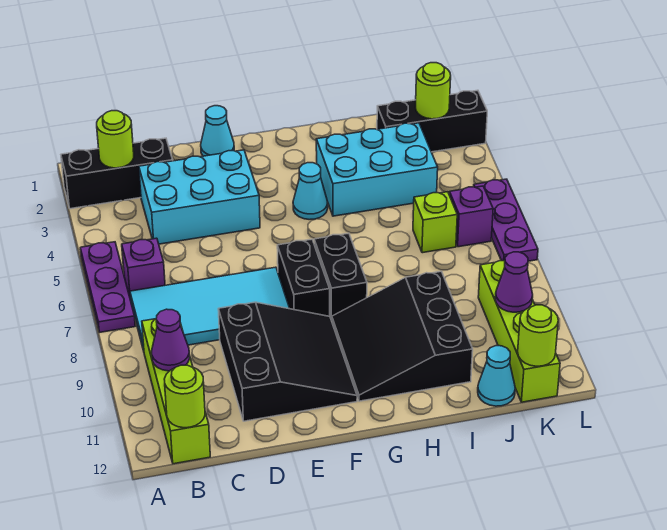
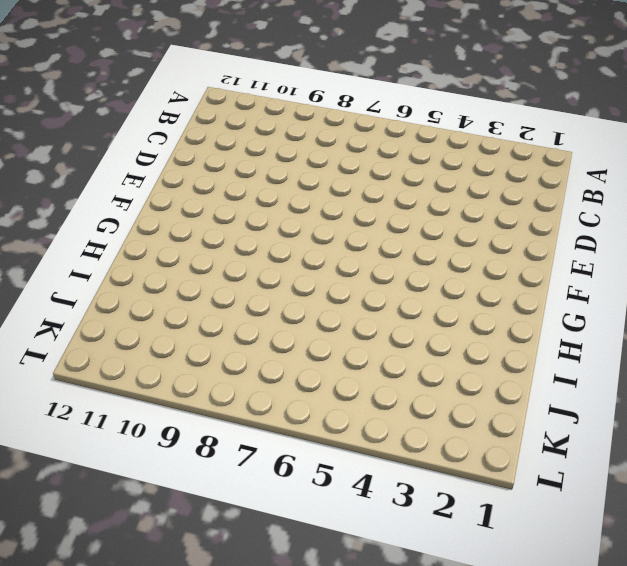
none -> black 1x3 brick [61,138,173,209]
none -> purple 1x3 plate [80,242,135,332]
none -> purple 1x1 brick [122,238,165,300]

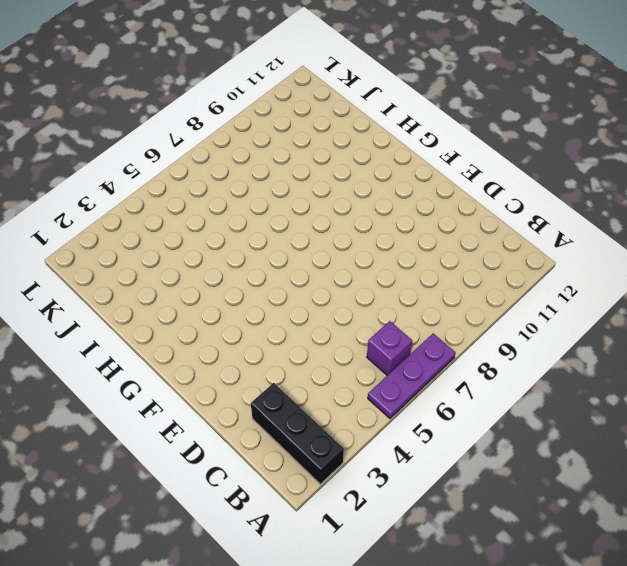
none -> cyan 2x4 tile [130,267,290,351]
none -> lime 1x4 brick [142,319,210,464]
none -> cyan 2x3 brick [139,150,260,244]

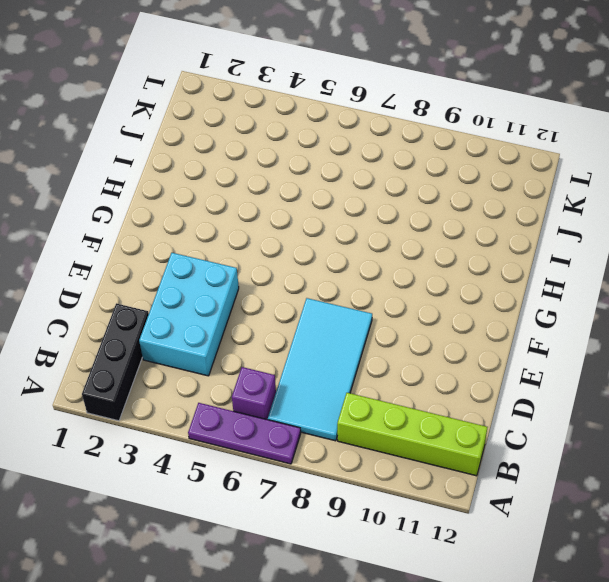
none -> black 3x3 slope [218,302,357,421]
none -> cyan 1x1 cone [201,106,234,156]
none -> black 1x2 brick [277,239,330,316]

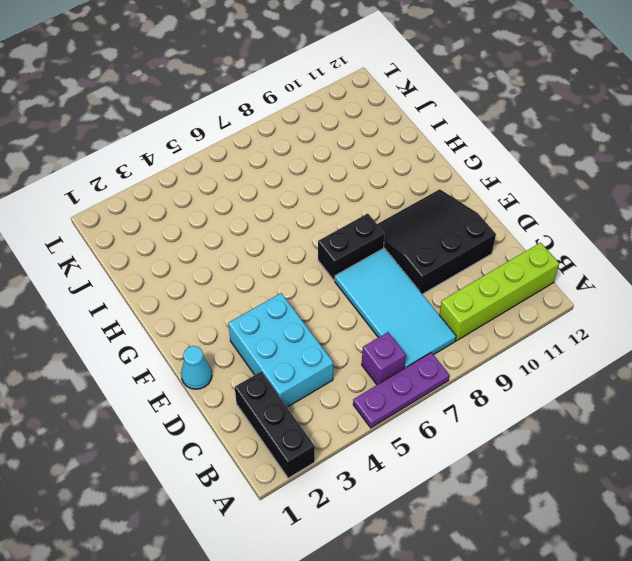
none -> cyan 1x1 cone [293,163,328,220]
none -> black 1x2 brick [314,233,367,321]
none -> black 3x3 slope [332,271,473,401]

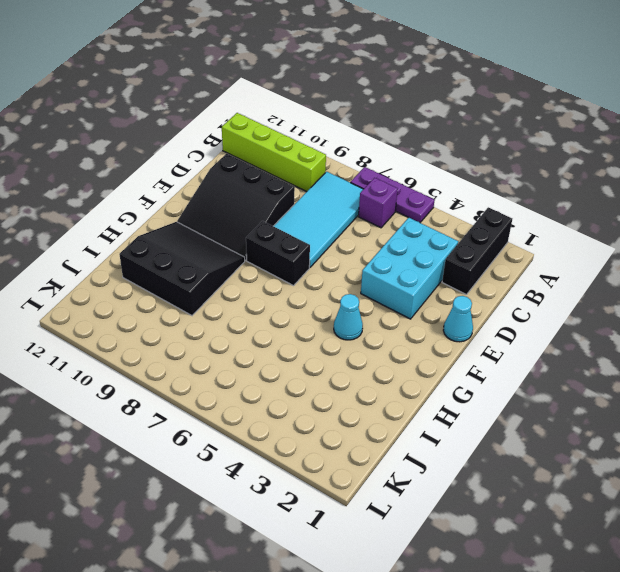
none -> black 1x2 brick [314,233,367,321]
none -> cyan 2x3 brick [316,123,438,216]
none -> black 1x3 brick [377,90,487,152]

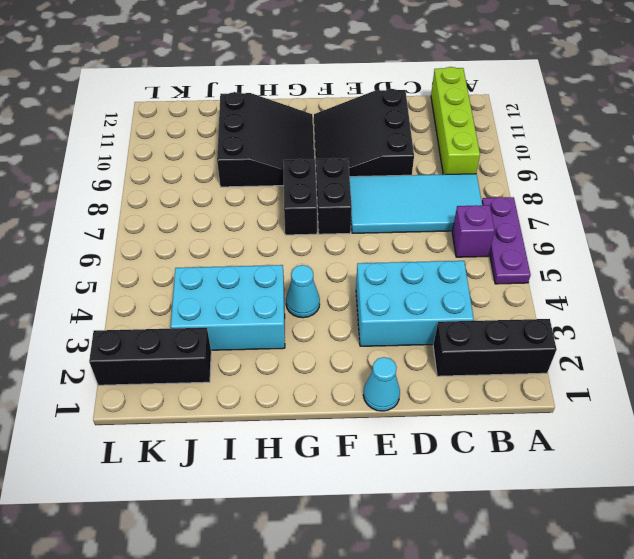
none -> lime 1x1 brick [413,192,457,253]
none -> cyan 1x1 cone [478,346,515,406]
none -> purple 1x1 brick [449,186,493,247]

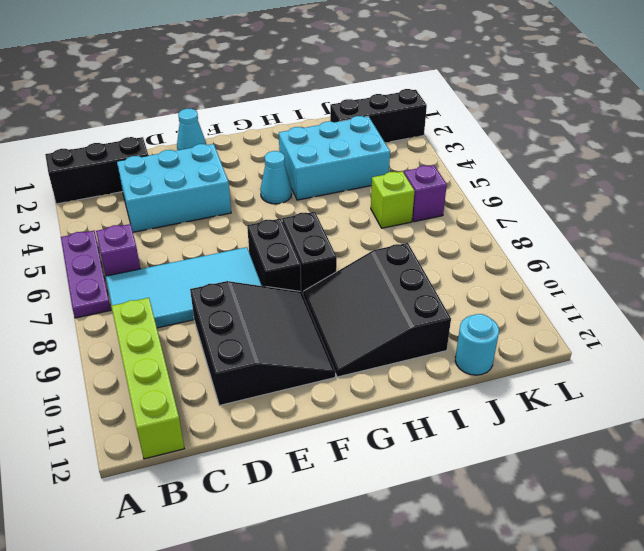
cyan 1x1 round brick [455,314,499,375] -> cyan 1x1 cone [478,346,515,406]
none -> lime 1x4 brick [478,261,560,402]
none -> purple 1x3 plate [474,179,538,261]
none -> lime 1x1 round brick [97,111,134,168]

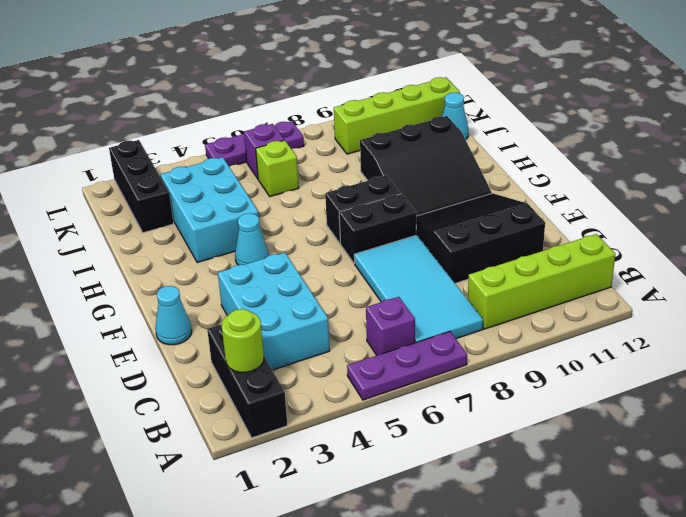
none -> purple 1x1 cone [152,309,190,371]
none -> lime 1x1 round brick [164,365,205,428]
none -> lime 1x1 round brick [416,63,451,119]

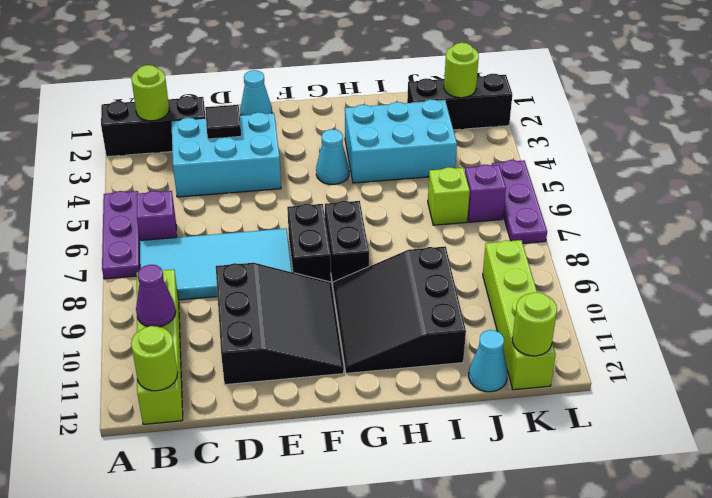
black 1x1 tile [205,105,241,139] -> none
none -> purple 1x1 cone [495,252,533,312]

